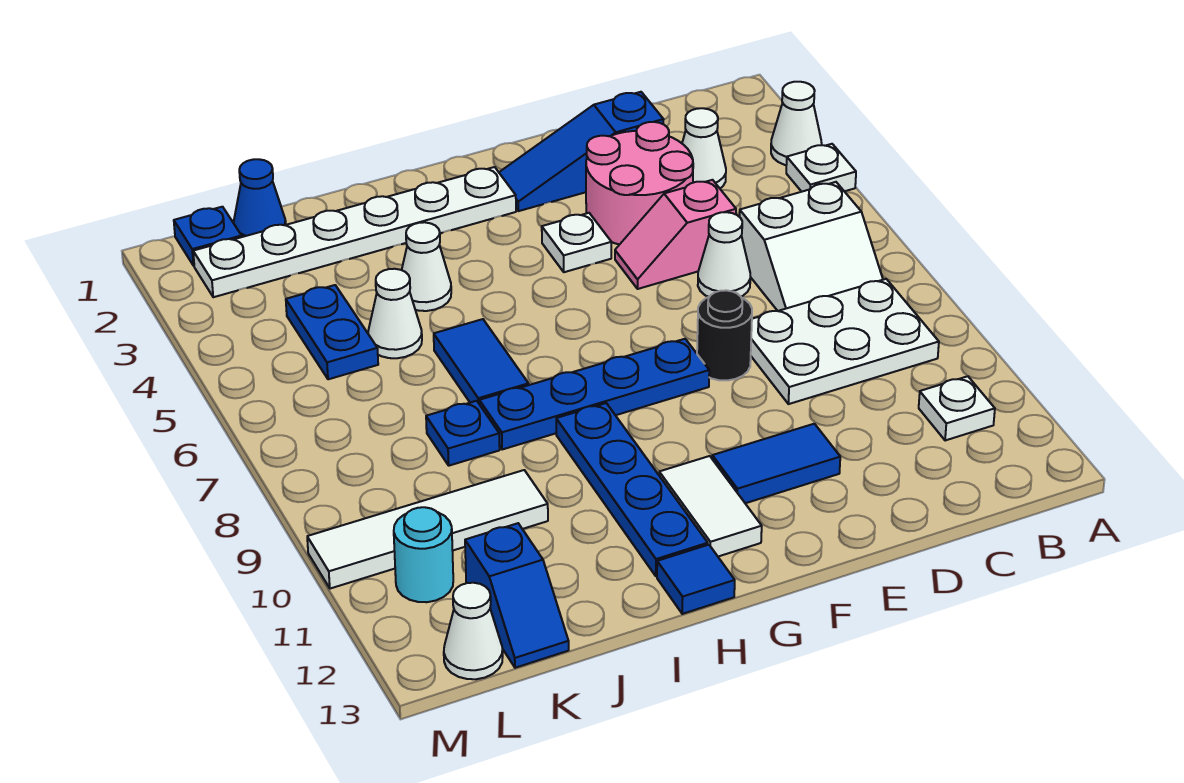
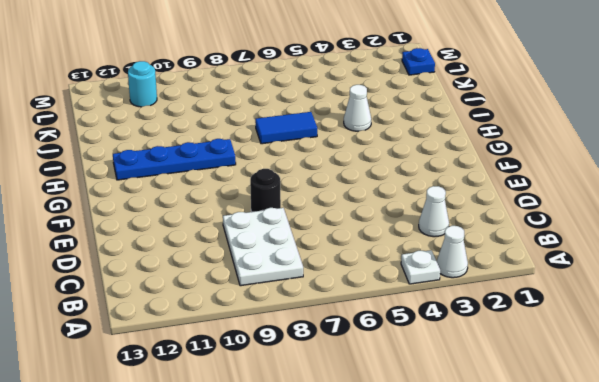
none -> white 2x2 slope [740,182,883,311]
none -> white 1x1 plate [919,376,995,441]
none -> blue 1x3 slope [499,92,664,211]

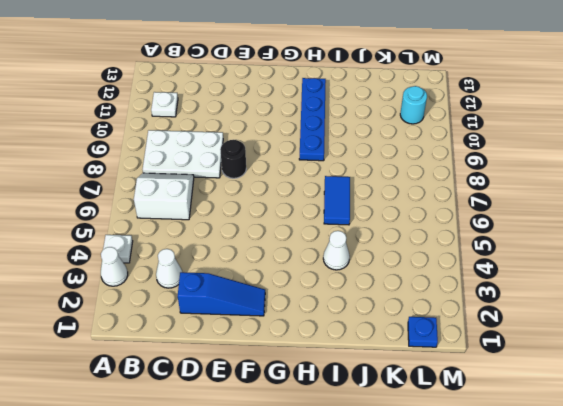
none -> pink 2x2 round brick [586,122,693,245]
none -> pink 1x2 slope [615,180,736,289]
none -> white 1x1 cone [698,212,750,297]

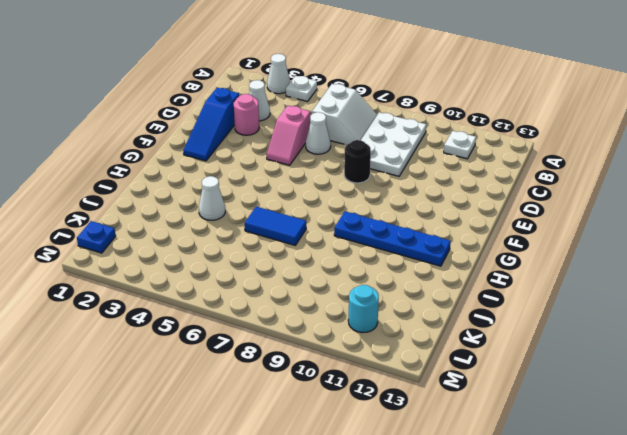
pink 1x1 round brick [234,94,259,135] -> pink 2x2 round brick [586,122,693,245]
none -> blue 1x2 tile [712,424,840,503]
none -> white 1x1 plate [542,213,611,272]
none -> blue 1x4 plate [479,339,709,450]

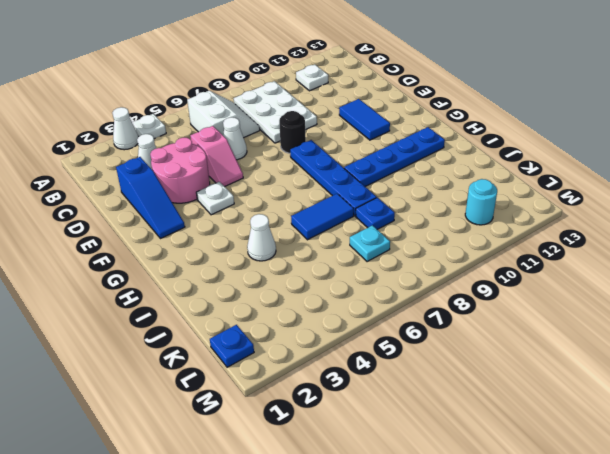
cyan 1x1 plate [350,225,390,262] -> none
none -> white 1x6 plate [193,167,516,297]
none -> white 1x2 tile [659,456,762,557]
none -> blue 1x1 tile [657,545,735,614]

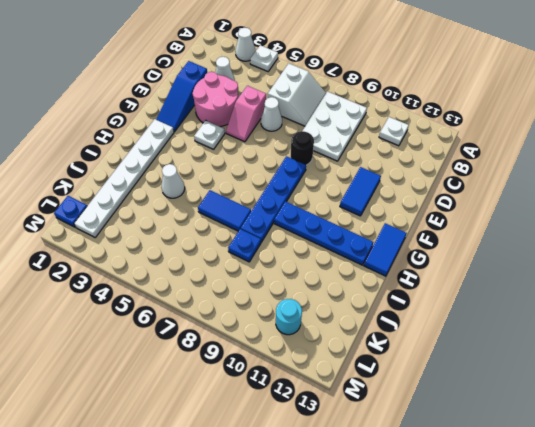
blue 1x2 tile [364,223,407,276] -> blue 1x1 tile [657,545,735,614]
none -> white 1x2 tile [659,456,762,557]
none -> white 1x1 cone [368,269,422,358]
none -> white 1x4 tile [307,470,548,589]

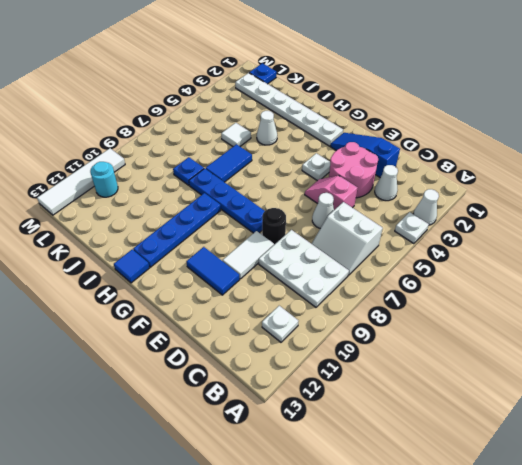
white 1x2 tile [223,231,274,279] -> white 1x2 tile moved to [659,456,762,557]
white 1x1 tile [221,123,251,146] -> white 1x1 cone [368,269,422,358]
white 1x4 tile [37,148,125,215] -> white 1x4 tile turned to [307,470,548,589]
none -> blue 1x1 cone [234,159,286,237]
none -> blue 1x2 plate [286,285,378,379]
none -> blue 1x2 slope [465,523,569,668]

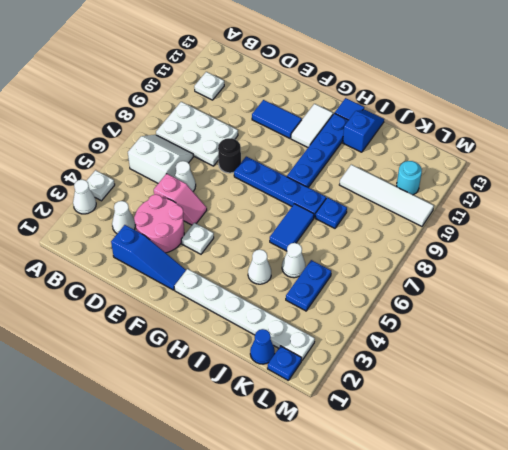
blue 1x2 slope [343,110,384,152] -> blue 1x2 slope moved to [465,523,569,668]
none -> white 1x1 cone [444,583,503,679]

